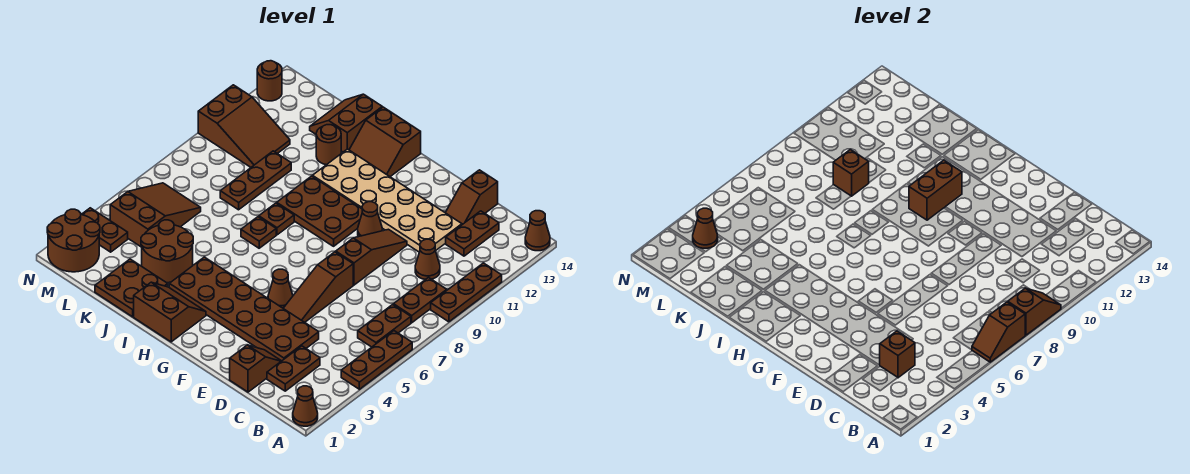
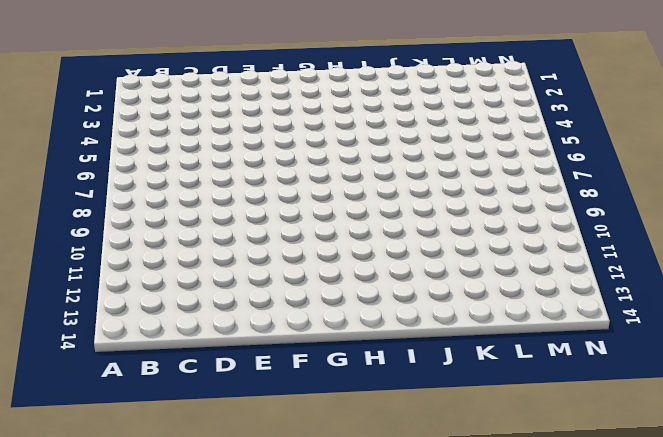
none -> brown 1x1 cone [293,386,318,426]
none -> brown 1x3 plate [341,331,412,389]
none -> brown 1x3 plate [431,263,502,322]
none -> brown 1x1 cone [525,211,550,251]

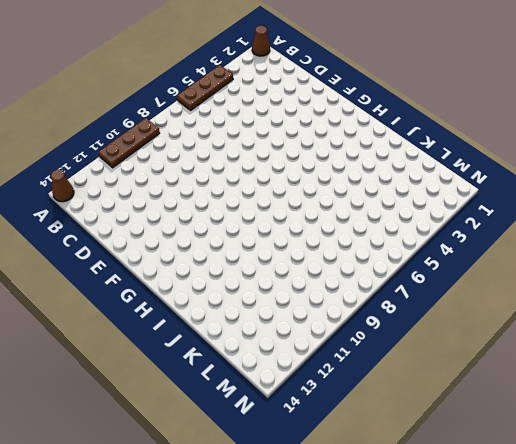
none -> brown 1x2 plate [358,305,411,347]
none -> brown 1x2 plate [393,278,447,323]
none -> brown 1x2 plate [267,346,320,391]
none -> brown 1x1 cone [415,239,440,280]

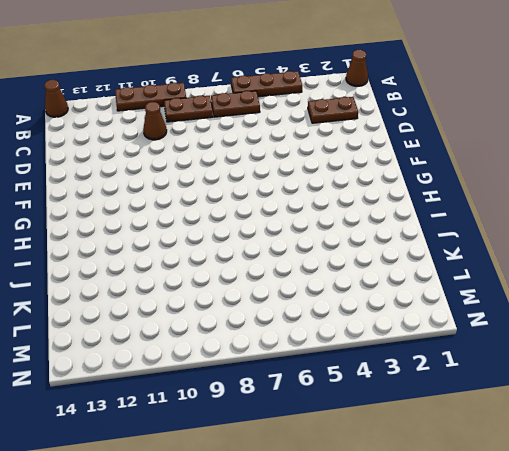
none -> brown 1x2 plate [446,211,499,256]
none -> brown 1x2 slope [230,345,281,392]
none -> brown 2x6 plate [169,257,319,361]
none -> tan 2x6 plate [312,149,462,252]

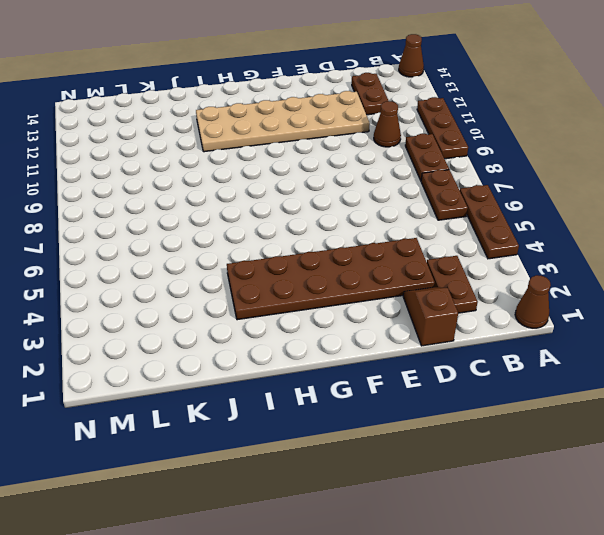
none -> brown 1x2 slope [445,170,498,225]
none -> brown 1x3 slope [283,252,353,322]
none -> brown 1x3 slope [336,229,407,285]
none -> brown 1x1 cone [268,269,293,308]

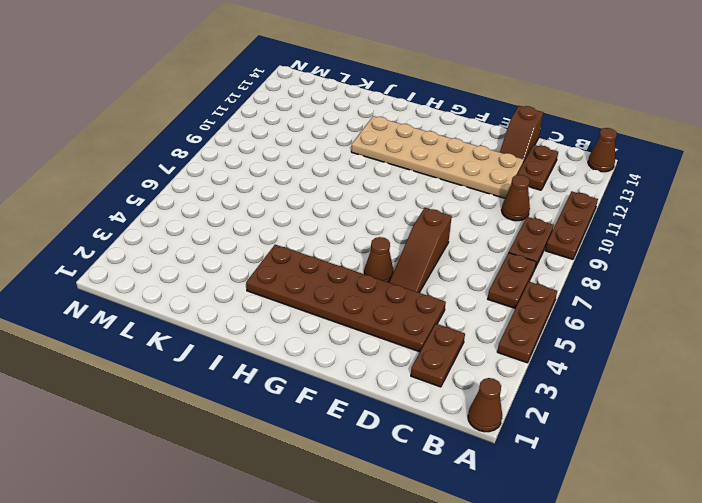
none -> brown 1x2 slope [230,345,281,392]
none -> brown 1x3 slope [336,229,407,285]
none -> brown 1x1 cone [358,202,382,237]
none -> brown 2x3 plate [277,176,362,246]

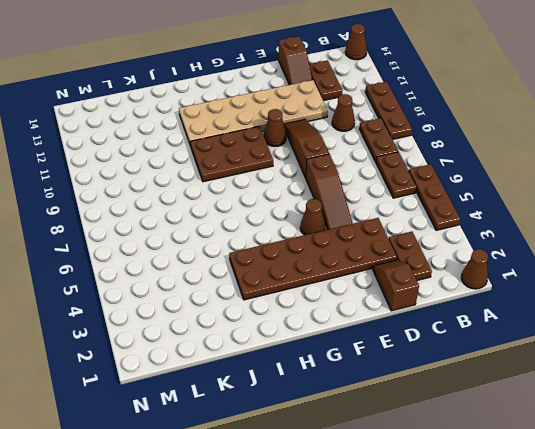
none -> brown 2x2 slope [134,282,206,342]
none -> brown 2x2 slope [349,107,421,177]
none -> brown 1x1 plate [241,217,276,248]
none -> brown 1x1 plate [259,203,294,235]

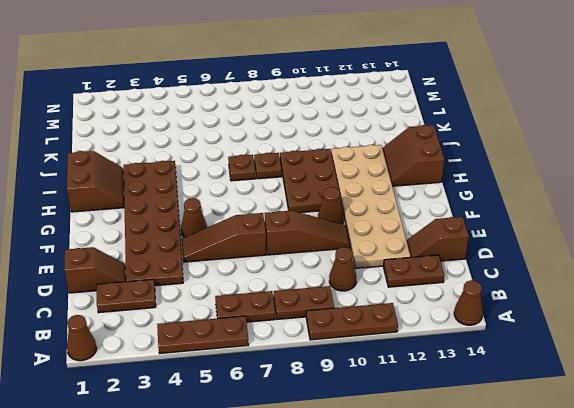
none -> brown 2x2 plate [95,259,168,317]
none -> brown 2x2 round brick [141,220,193,283]
none -> brown 1x1 round brick [316,125,341,165]
none -> brown 2x2 slope [310,94,382,152]

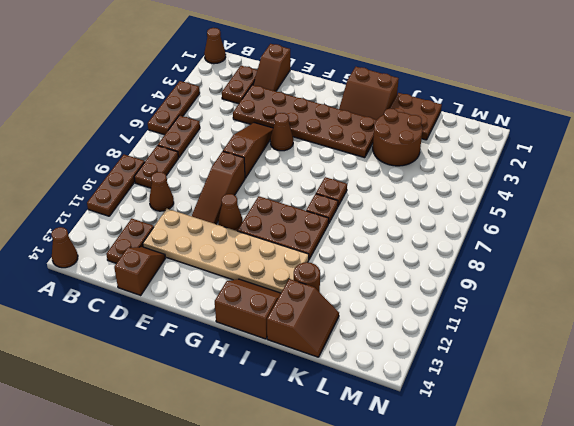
none -> brown 1x3 plate [220,151,291,210]
none -> brown 2x3 slope [110,183,201,247]
none -> brown 2x3 slope [198,85,290,167]
none -> brown 2x2 round brick [47,209,100,272]

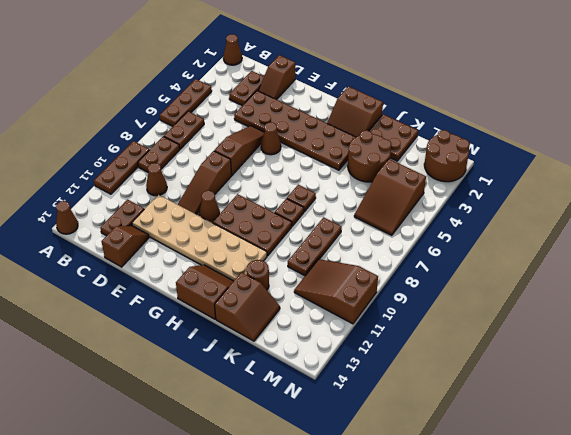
none -> brown 1x2 plate [81,208,128,252]
none -> brown 1x1 round brick [257,61,282,101]
none -> brown 1x2 slope [972,302,1025,362]
none -> brown 1x2 slope [1008,288,1061,335]

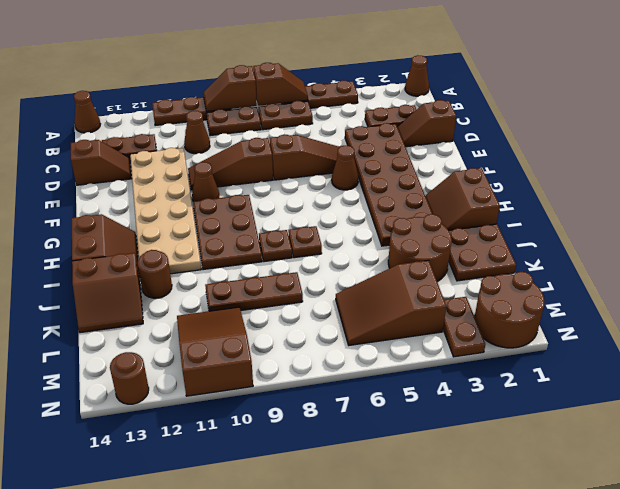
none -> brown 1x1 brick [880,331,915,378]
none -> brown 1x2 brick [909,160,962,220]
none -> brown 1x1 brick [833,150,869,196]
none -> brown 1x1 cone [693,208,718,248]

